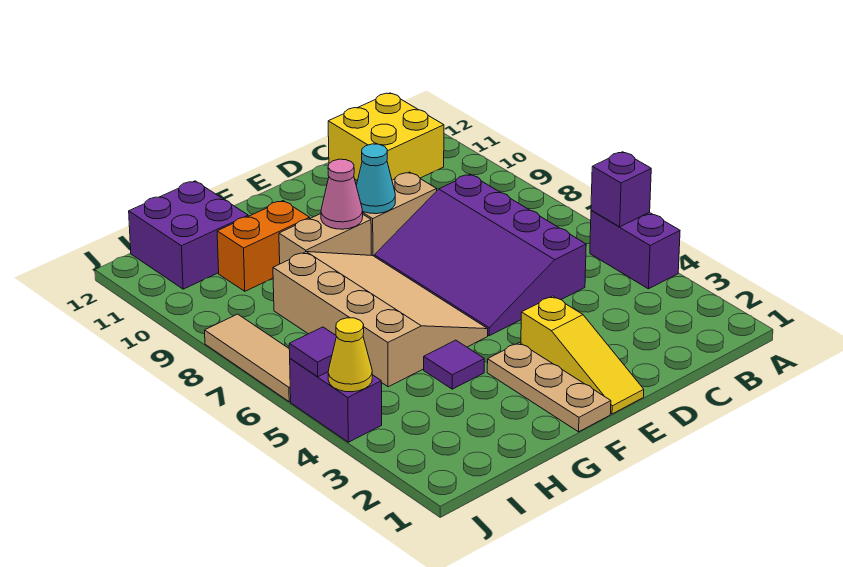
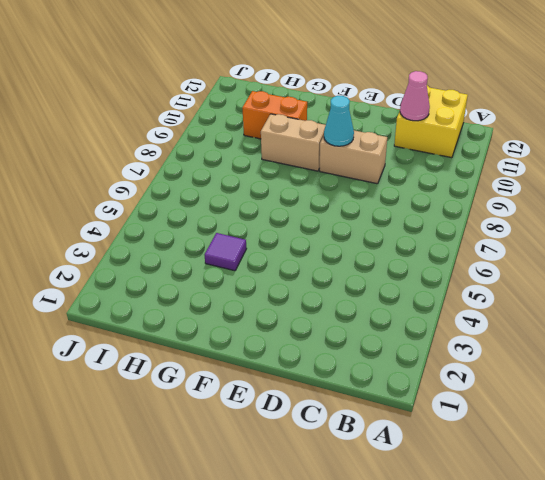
pink 1x1 cone [400,71,430,121] -> pink 1x1 cone moved to [321,159,363,229]
none -> purple 1x2 brick [590,210,680,289]
none -> purple 3x4 slope [374,174,586,336]
none -> yellow 1x3 slope [521,296,644,414]

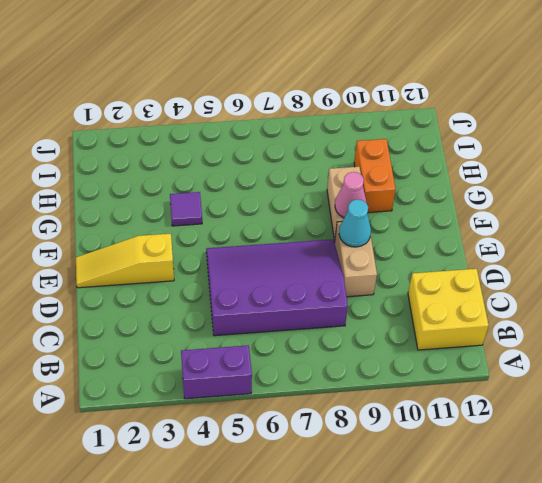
none -> tan 1x3 plate [487,343,611,432]
none -> tan 3x4 slope [273,252,488,387]
none -> purple 2x2 brick [129,181,248,289]

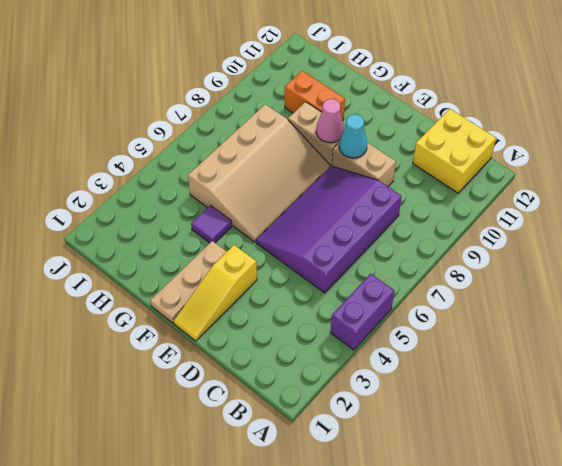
none -> purple 2x2 brick [129,181,248,289]
none -> purple 1x2 brick [290,359,382,442]
none -> tan 1x3 tile [205,314,291,402]

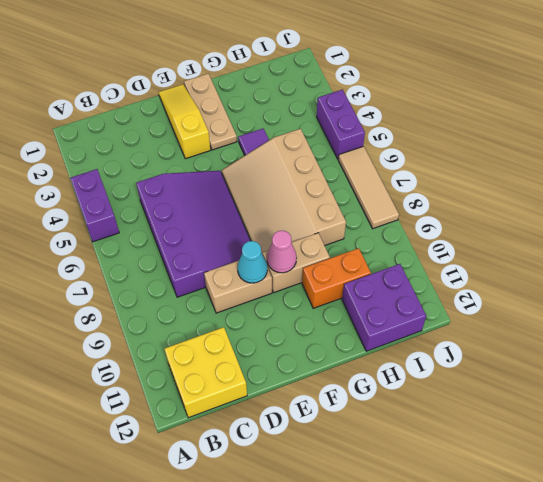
none -> purple 1x1 brick [591,152,651,227]
none -> yellow 1x1 cone [328,318,372,392]
none -> purple 1x1 tile [289,327,337,377]

